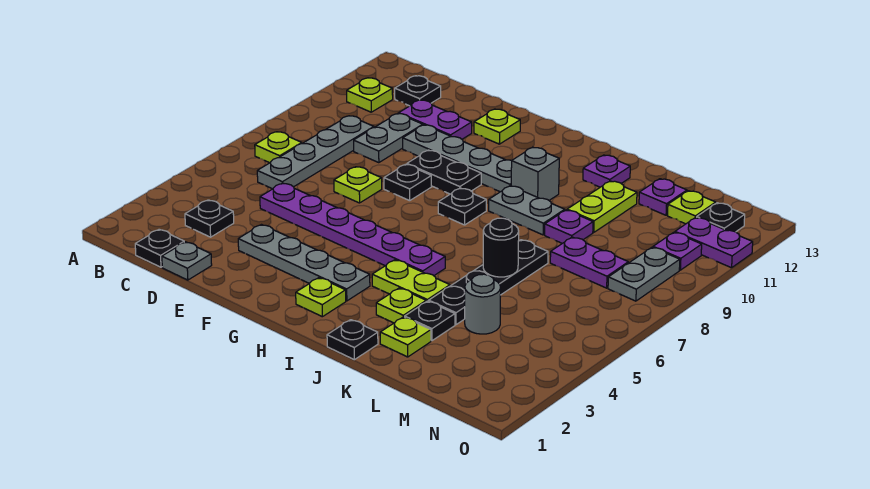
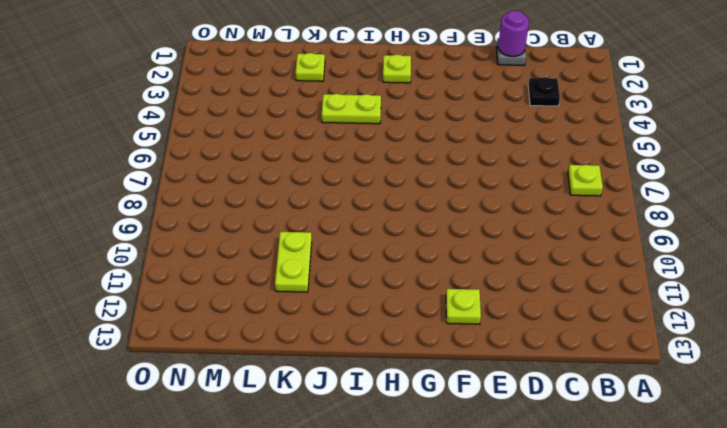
purple 1x1 round brick [498,11,529,57] -> none
none -> lime 1x1 plate [347,78,393,112]
none -> black 1x1 plate [135,229,184,267]
none -> grey 1x4 plate [257,116,374,189]
none -> black 1x1 plate [395,76,441,106]

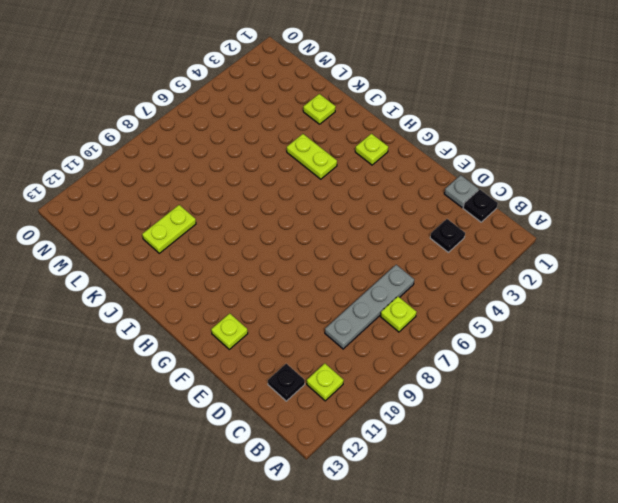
none -> purple 1x6 plate [260,183,445,276]
none -> grey 1x2 plate [354,113,423,163]
none -> purple 1x2 plate [399,100,472,139]
none -> grey 1x4 plate [238,225,370,301]

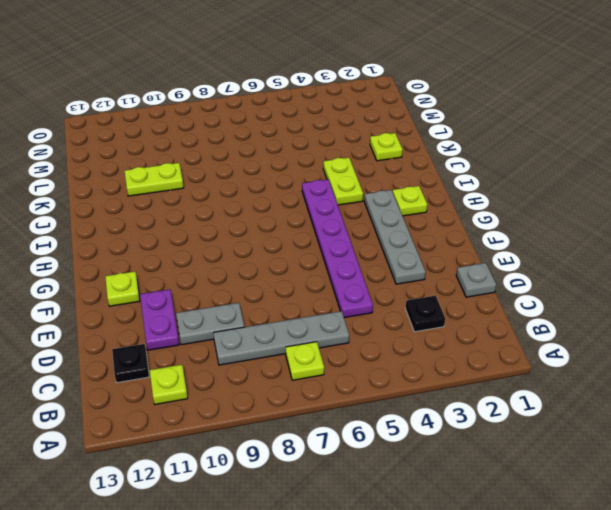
none -> black 1x1 plate [135,229,184,267]
none -> lime 1x1 plate [334,167,382,203]
none -> grey 1x4 plate [403,125,512,192]
none -> black 1x1 plate [384,164,431,201]

